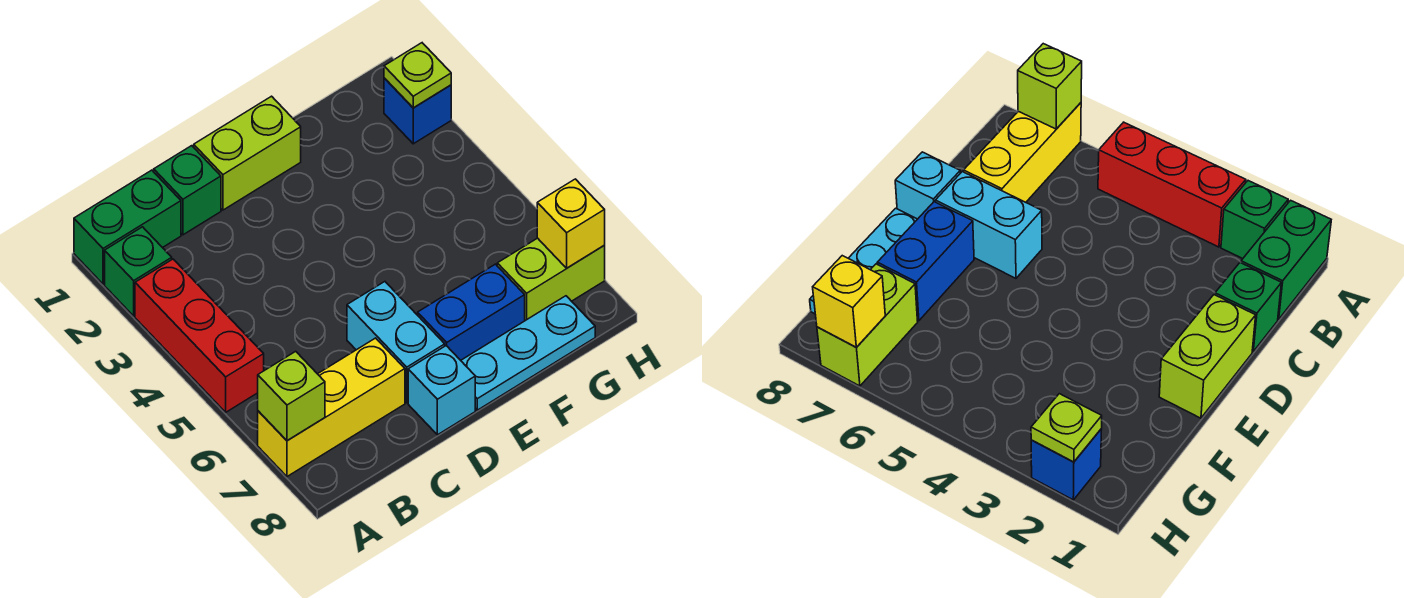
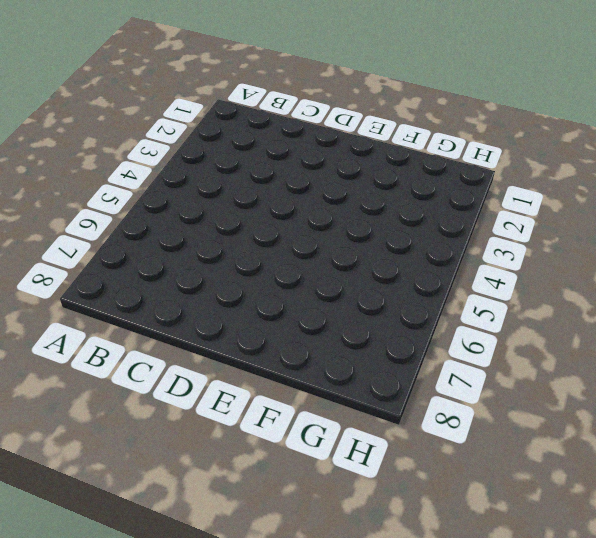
none -> green 1x2 brick [74,170,181,284]
none -> green 1x1 brick [105,227,172,316]
none -> red 1x3 brick [135,259,264,412]

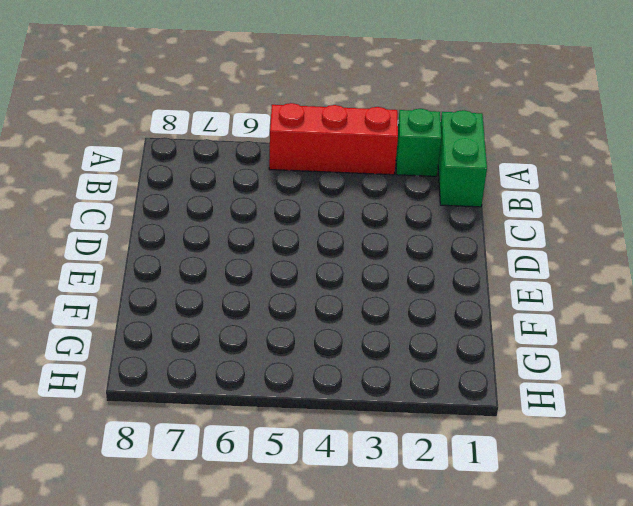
none -> yellow 1x3 brick [258,338,405,476]
none -> green 1x1 brick [154,146,221,235]
none -> lime 1x2 brick [194,96,301,210]

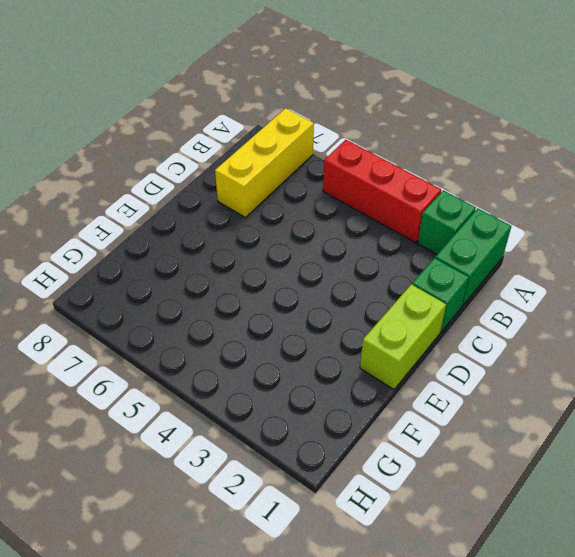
none -> cyan 1x2 brick [347,282,445,403]
none -> cyan 1x1 brick [408,346,475,435]
none -> blue 1x2 brick [418,264,525,360]

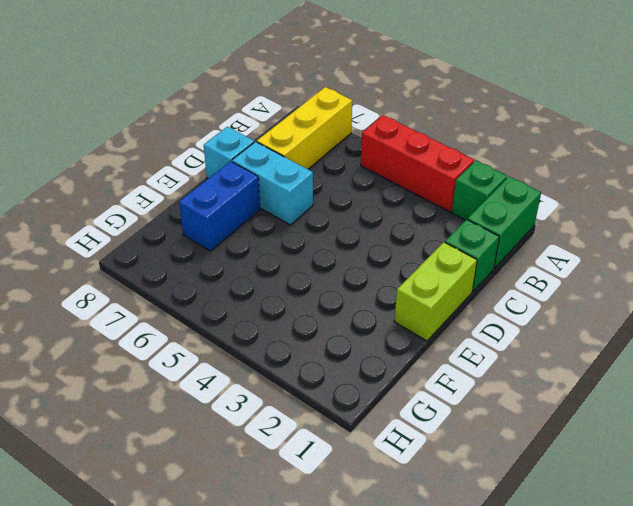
none -> cyan 1x3 plate [461,296,595,410]
none -> lime 1x2 brick [497,238,605,321]
none -> blue 1x1 brick [384,78,451,144]

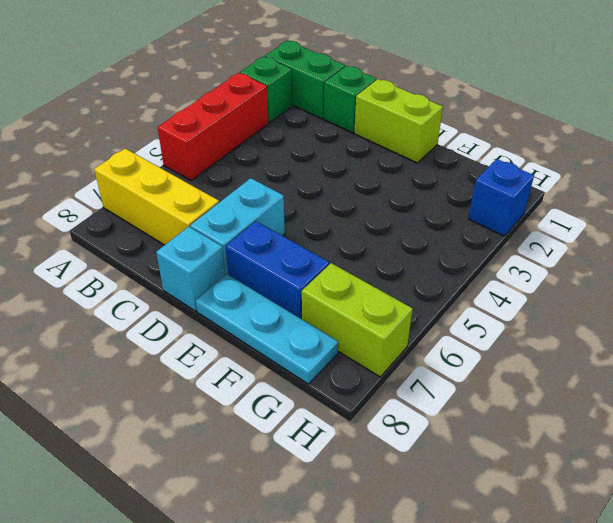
none -> lime 1x1 brick [258,351,325,441]
none -> lime 1x1 plate [384,43,451,108]
none -> yellow 1x1 brick [537,179,605,268]

